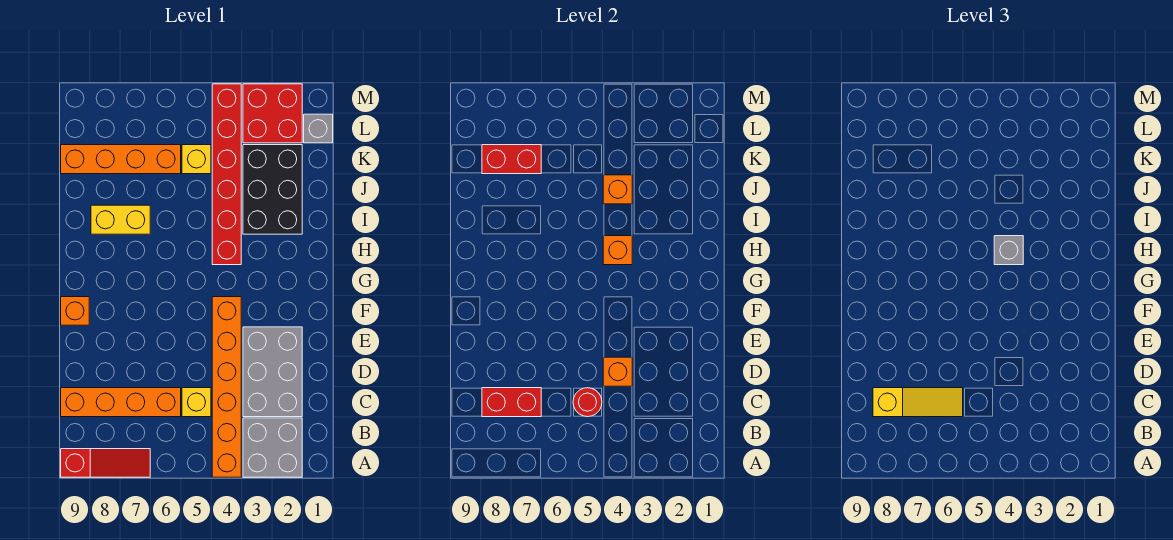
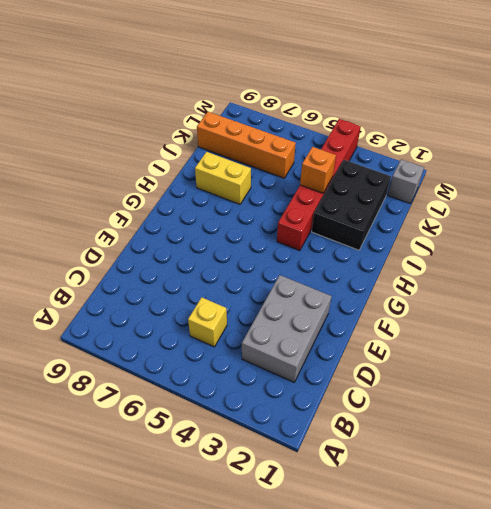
none -> grey 2x2 brick [243,418,302,477]
none -> orange 1x6 brick [212,297,241,477]
none -> red 1x3 slope [61,449,150,477]

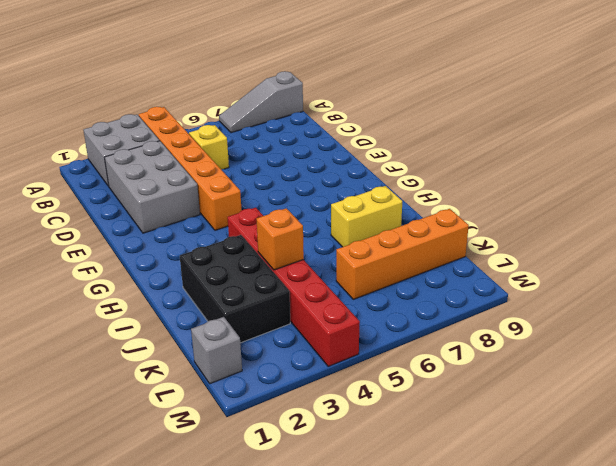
grey 1x3 slope [219,71,303,133] -> red 1x3 slope [61,449,150,477]
none -> orange 1x4 brick [61,388,181,417]
none -> orange 1x1 brick [61,297,89,325]
none -> yellow 1x1 brick [182,145,211,174]

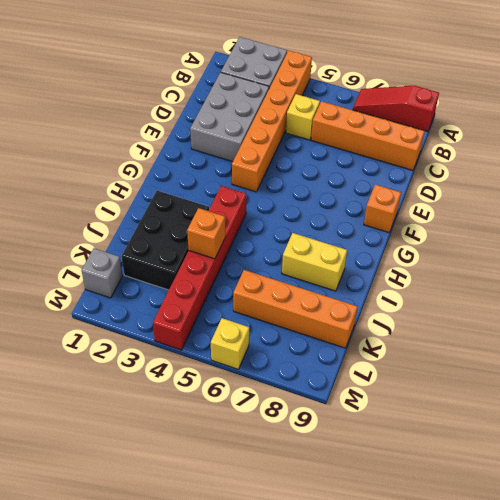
yellow 1x1 brick [211,318,249,369] -> yellow 1x1 brick moved to [182,145,211,174]
none -> red 2x2 brick [243,84,302,143]
none -> red 1x1 round brick [573,388,602,417]
none -> red 1x2 brick [482,388,541,417]

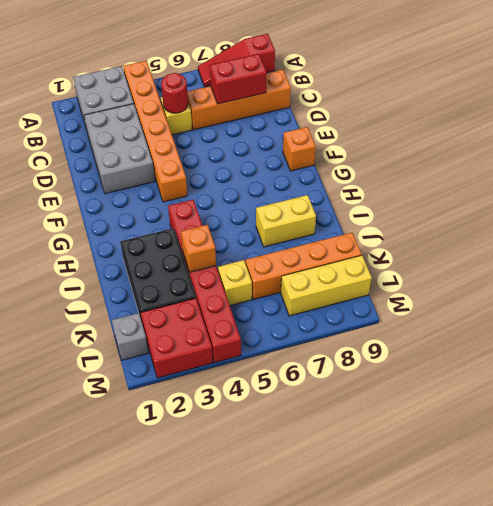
yellow 1x3 brick [281,255,372,316] -> none
none -> orange 1x1 brick [603,357,632,386]
none -> orange 1x1 brick [603,236,632,265]
none -> red 1x2 brick [482,145,541,174]

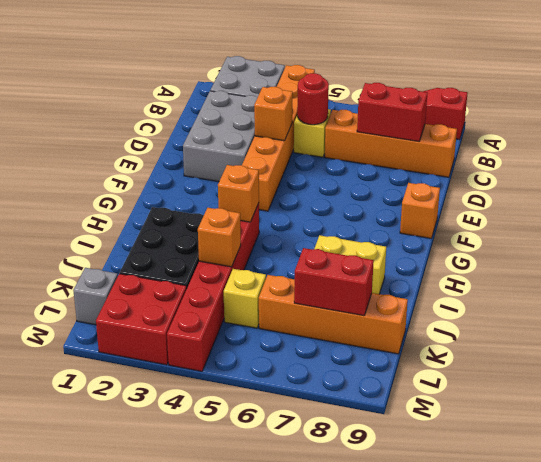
none -> yellow 1x3 slope [873,388,963,417]
none -> grey 1x1 brick [994,236,1023,265]

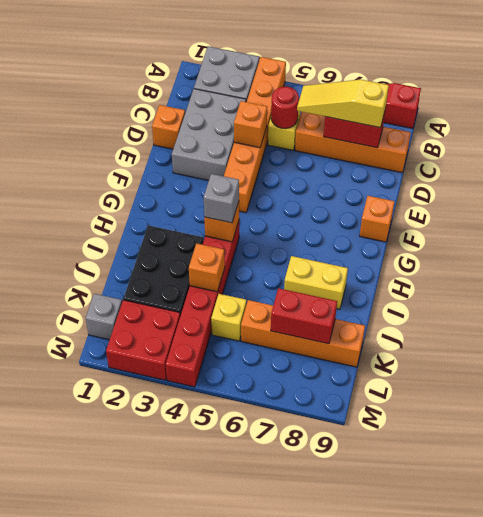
orange 1x1 brick [152,105,185,149] -> none

